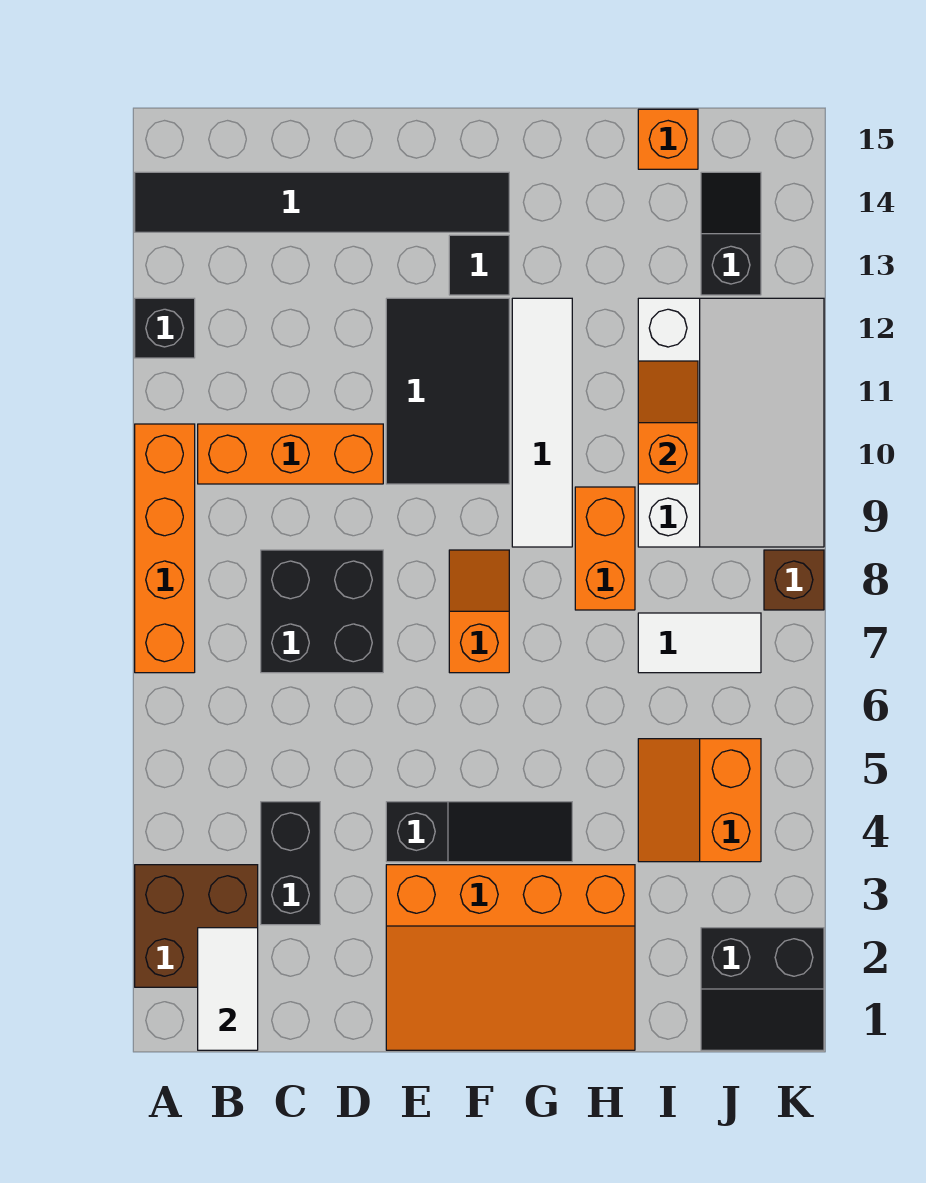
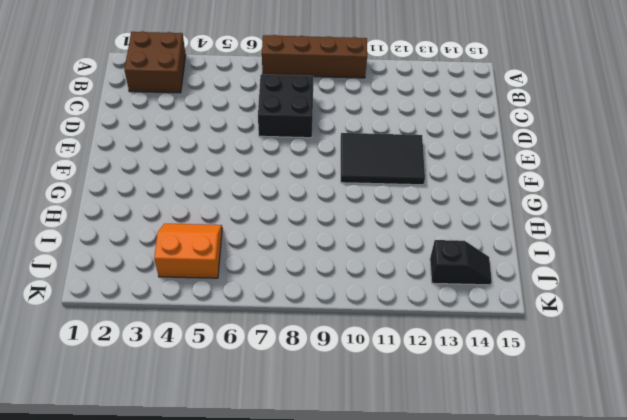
brown 1x4 brick [262,35,367,78] -> orange 1x4 brick [135,424,195,673]
none -> black 1x1 brick [135,298,195,358]
none -> black 1x6 tile [135,172,509,232]
none -> orange 1x3 brick [198,424,383,484]

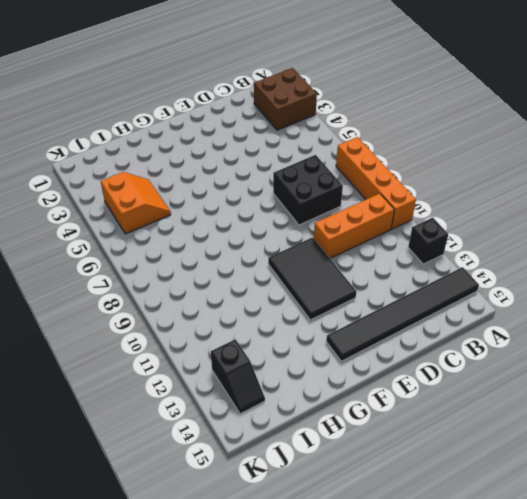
none -> black 1x2 brick [261,802,320,925]
none -> orange 3x4 slope [386,865,635,1050]
none -> black 1x3 slope [386,802,572,862]

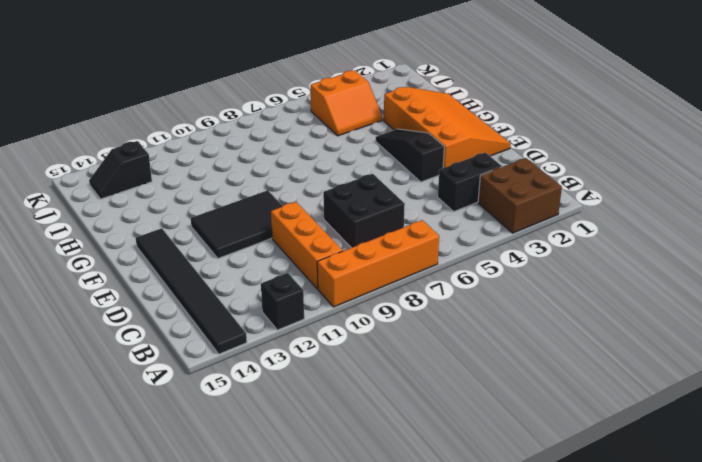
none -> orange 1x2 slope [449,550,509,673]
none -> black 1x1 tile [449,235,509,295]
none -> white 1x4 tile [512,298,572,547]

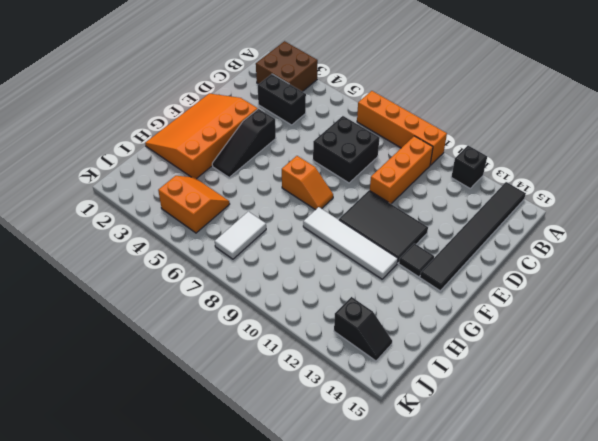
none -> orange 1x2 brick [575,487,635,610]
none -> white 3x4 slope [638,298,824,547]
none -> orange 1x1 brick [638,109,698,169]

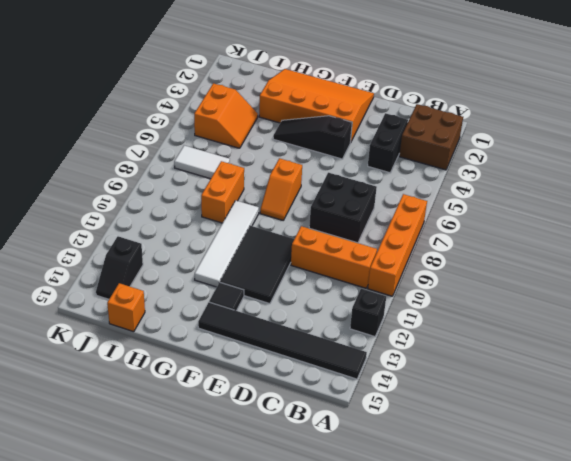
none -> white 3x4 slope [638,298,824,547]
none -> black 2x2 slope [701,928,824,1050]
none -> brown 1x1 brick [764,550,824,610]

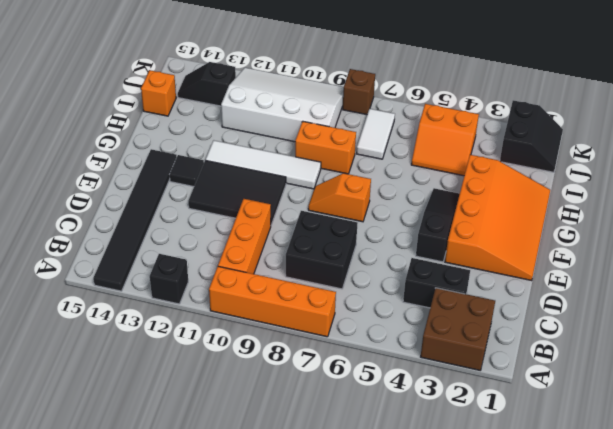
none -> white 1x2 tile [198,928,258,1050]
none -> orange 1x2 slope [638,361,698,484]

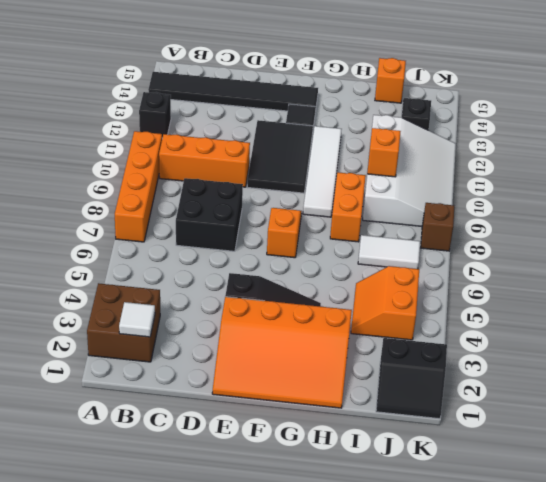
white 1x1 tile [119,302,155,337] -> white 1x2 tile [198,928,258,1050]
none -> black 1x2 brick [261,802,320,925]

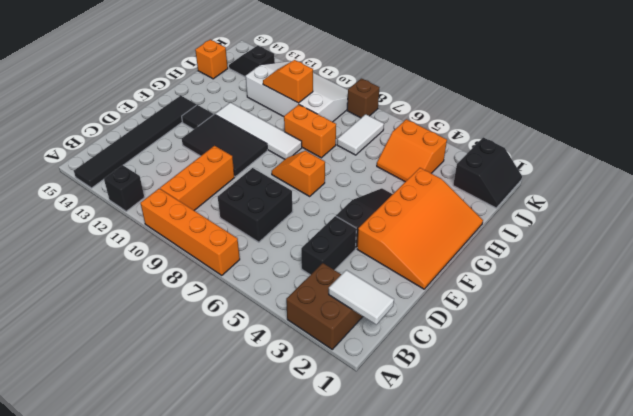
black 1x2 brick [301,216,356,275] -> black 1x2 brick turned to [261,802,320,925]

